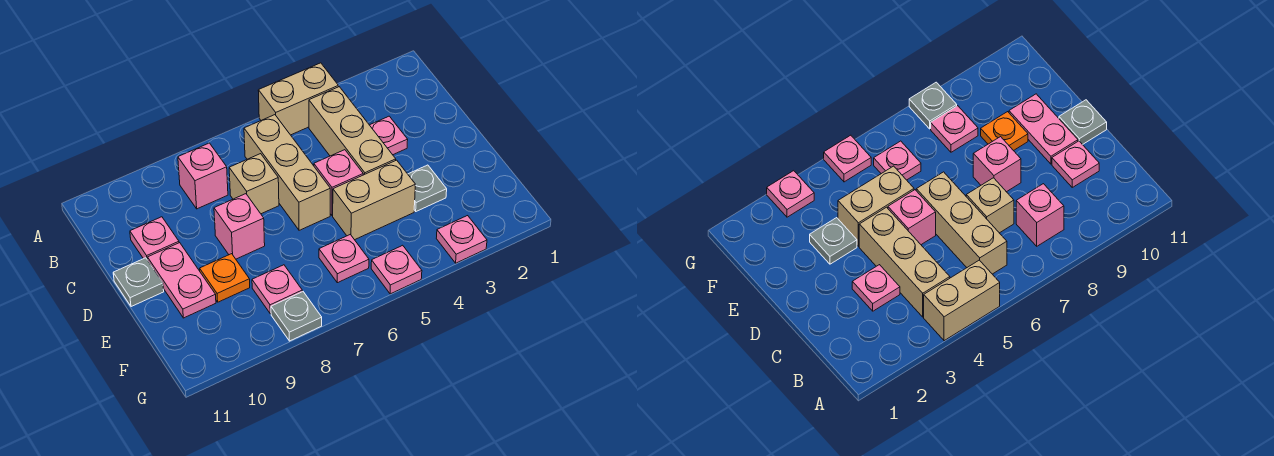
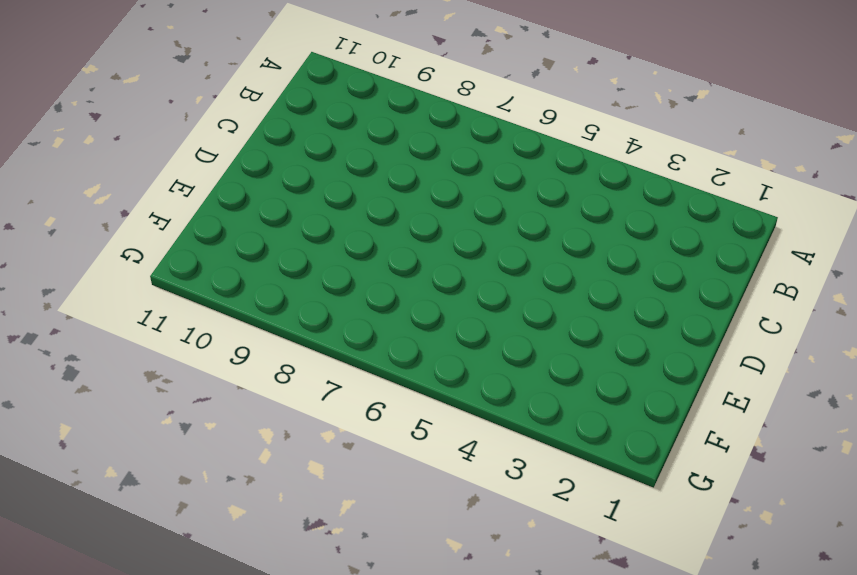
none -> tan 1x2 brick [258,63,338,135]
none -> tan 1x3 brick [309,87,396,175]
none -> tan 1x3 brick [244,115,330,230]

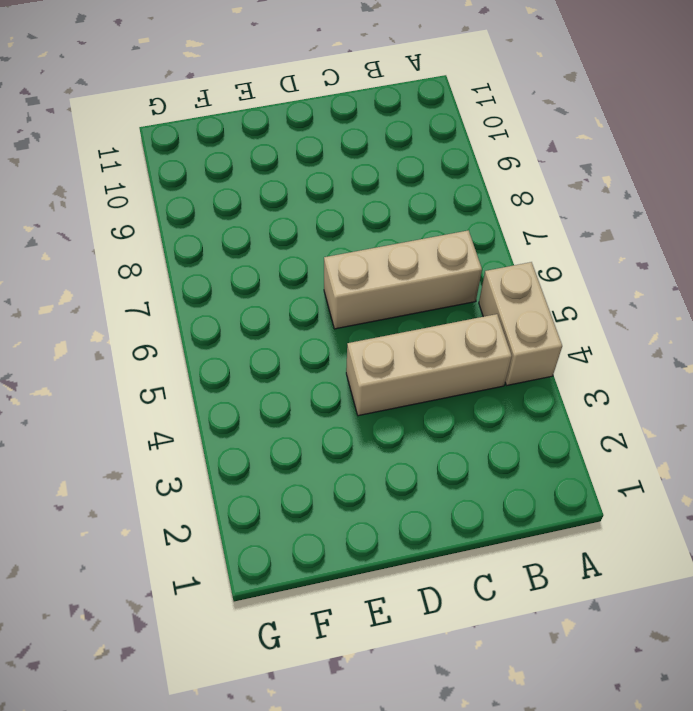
none -> pink 1x1 brick [178,143,228,209]
none -> pink 1x1 plate [370,116,408,155]
none -> tan 1x1 brick [229,154,279,214]

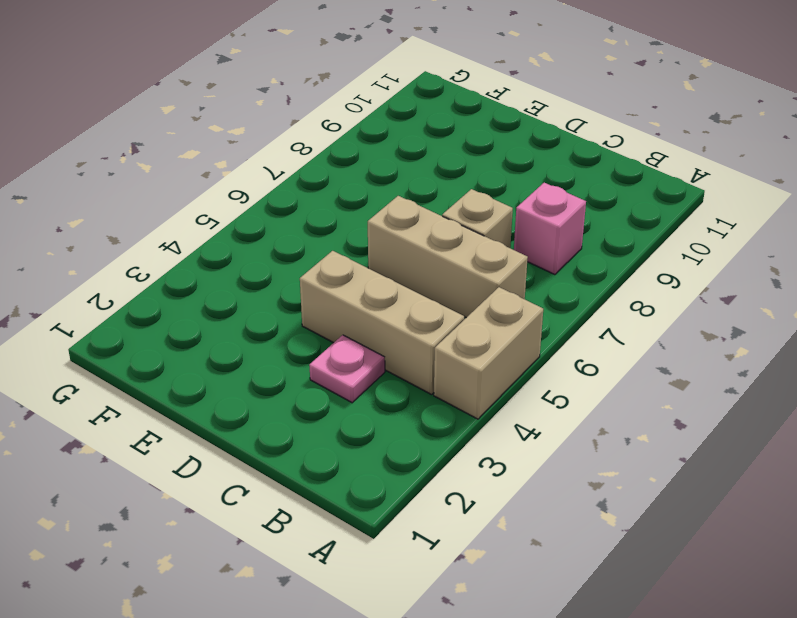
none -> pink 1x1 plate [130,217,179,260]
none -> pink 1x1 brick [314,150,363,216]
none -> pink 1x1 brick [214,194,265,259]

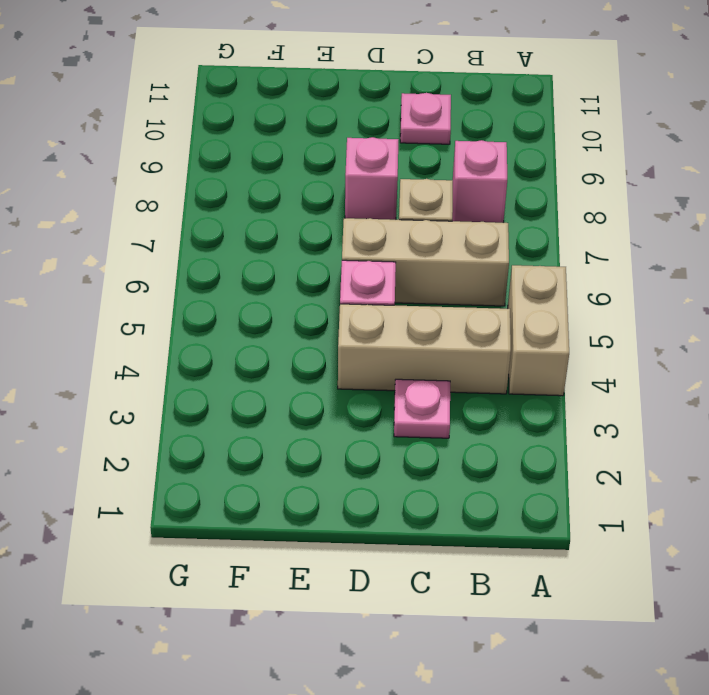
none -> pink 1x2 plate [148,243,216,318]
none -> grey 1x1 plate [113,258,164,307]
none -> grey 1x1 plate [408,165,447,211]

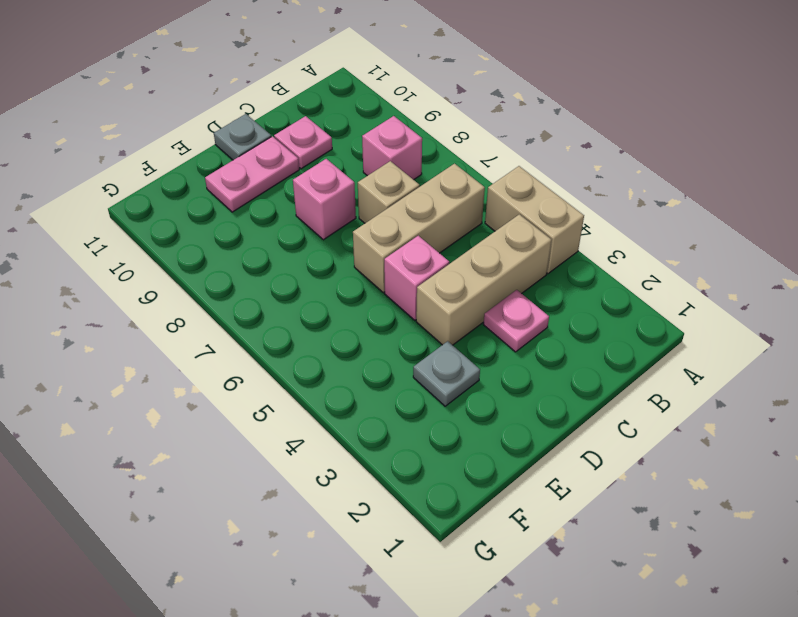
none -> tan 1x2 brick [333,160,416,240]
none -> orange 1x1 plate [200,254,250,302]
none -> pink 1x1 plate [319,235,369,283]

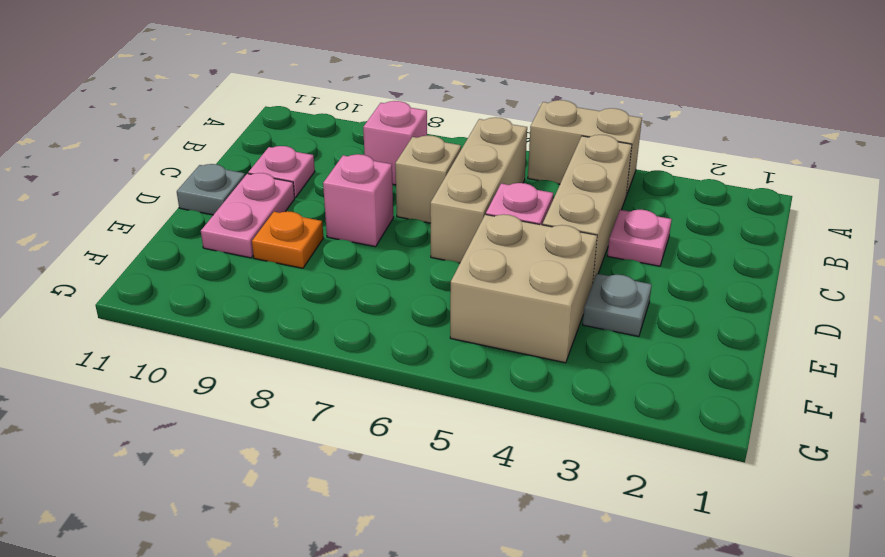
tan 2x2 brick [450,214,597,363] -> tan 1x2 brick [333,160,416,240]
none -> pink 1x1 plate [319,235,369,283]
none -> pink 1x1 plate [252,265,302,314]
none -> pink 1x1 plate [436,216,487,263]

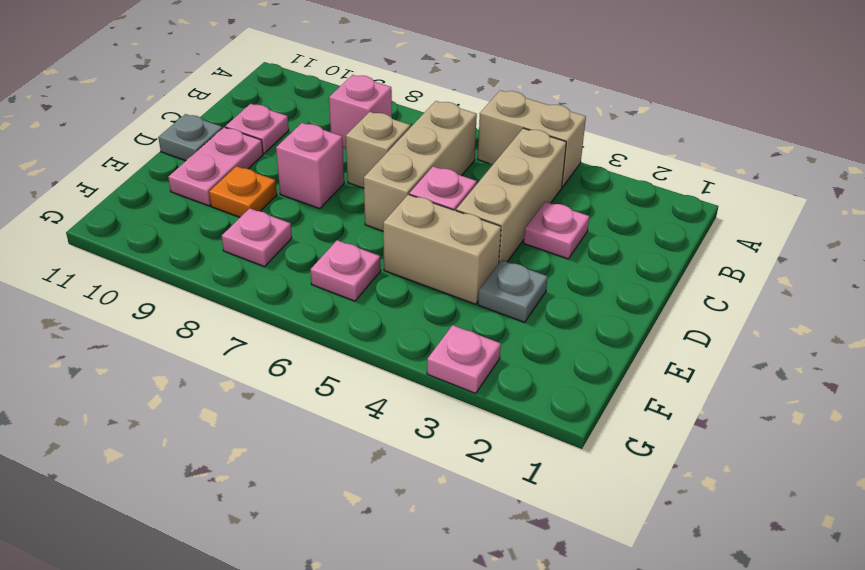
none -> pink 1x1 plate [371,245,422,294]
none -> grey 1x1 plate [271,292,322,341]

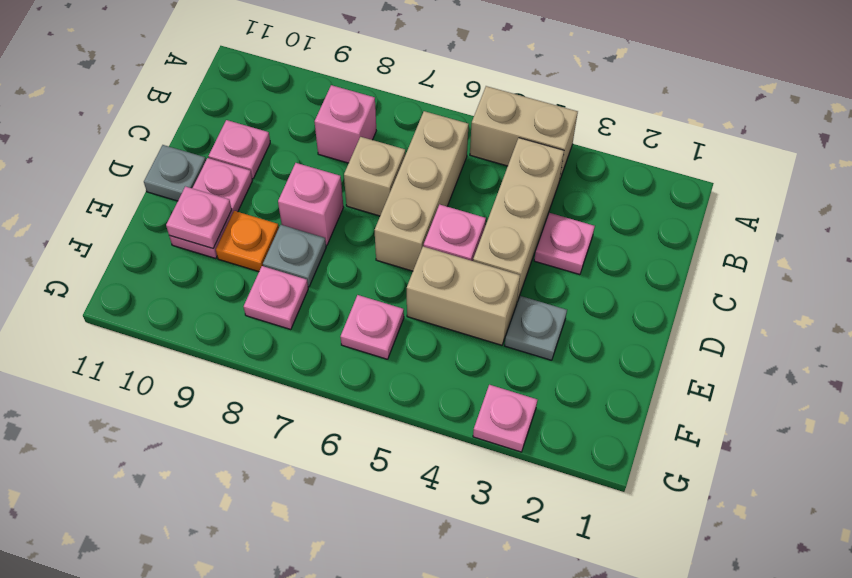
grey 1x1 plate [263,225,326,287] -> grey 1x1 plate moved to [271,292,322,341]
pink 1x1 plate [166,186,232,248] -> pink 1x1 plate moved to [371,245,422,294]

